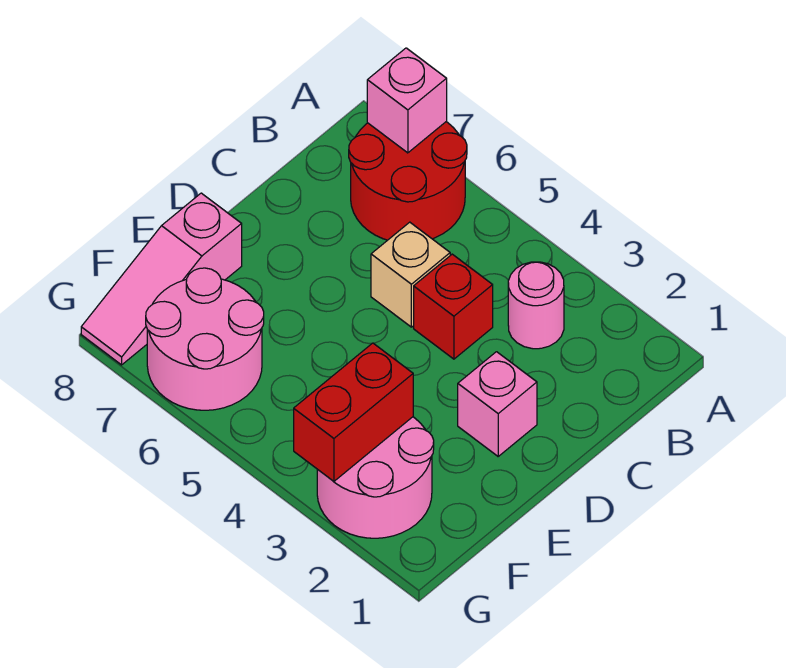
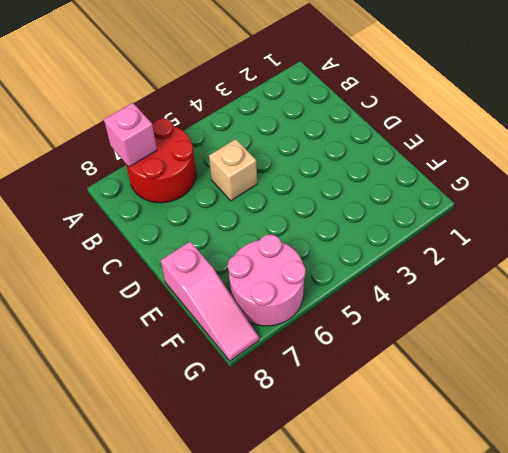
none -> pink 1x1 round brick [508,262,564,349]
none -> red 1x1 brick [414,254,493,359]

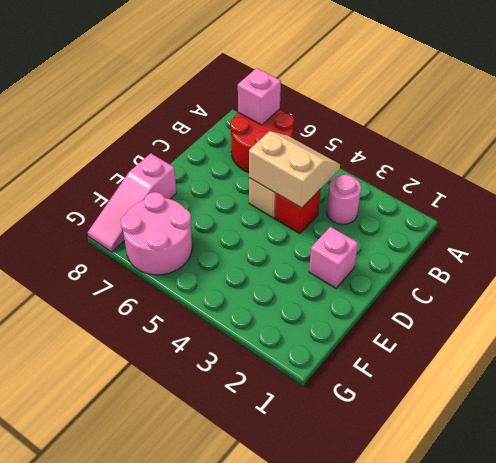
tan 2x2 slope [249,131,340,208] -> none
none -> pink 2x2 round brick [317,417,434,538]
none -> red 1x2 brick [294,343,413,481]

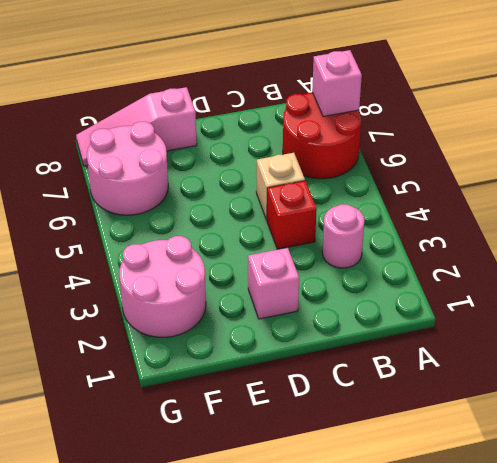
none -> red 1x2 brick [294,343,413,481]

